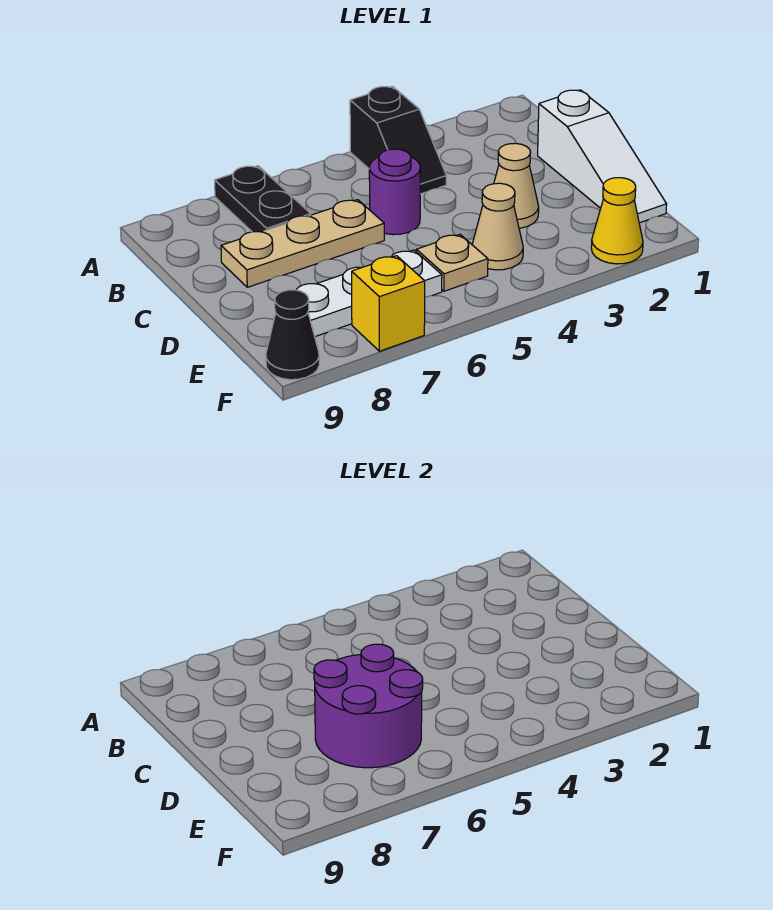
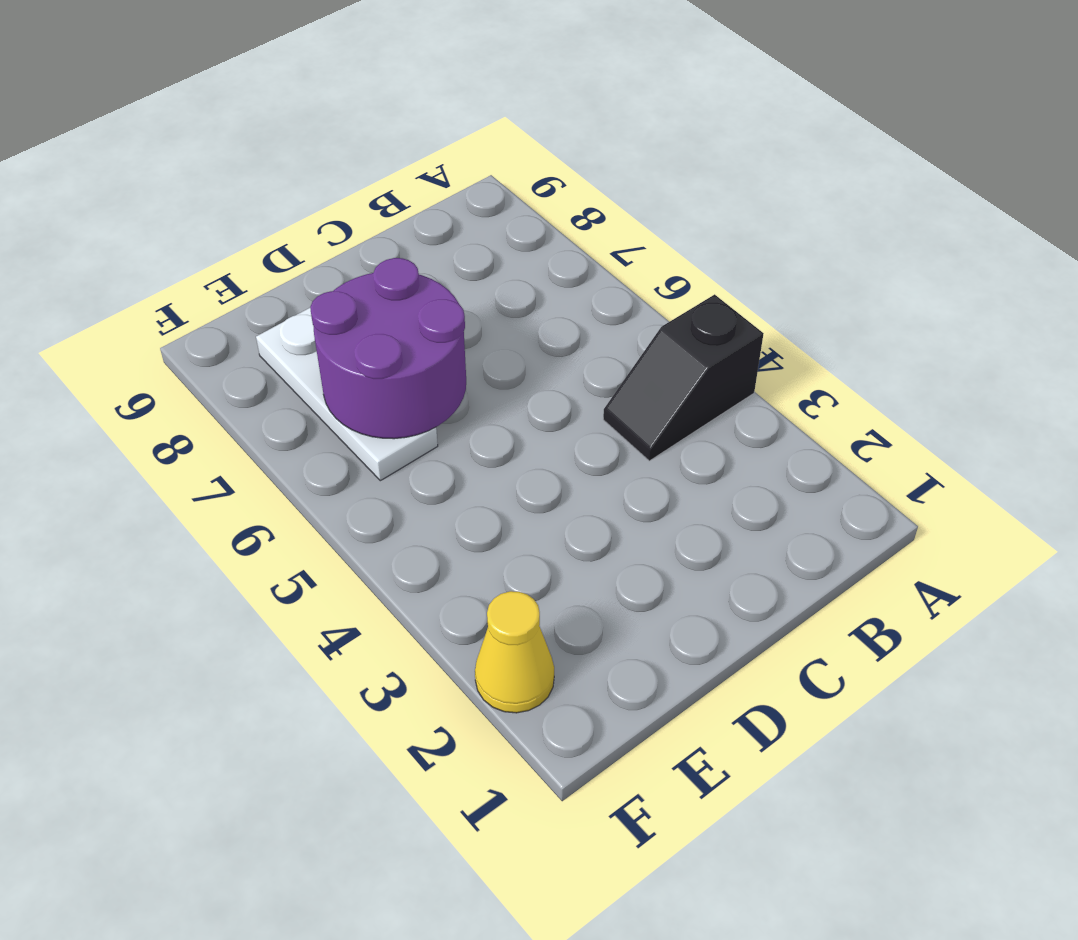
none -> black 1x2 plate [215,166,311,232]
none -> white 1x3 slope [538,90,667,223]
none -> purple 1x1 round brick [369,149,420,235]

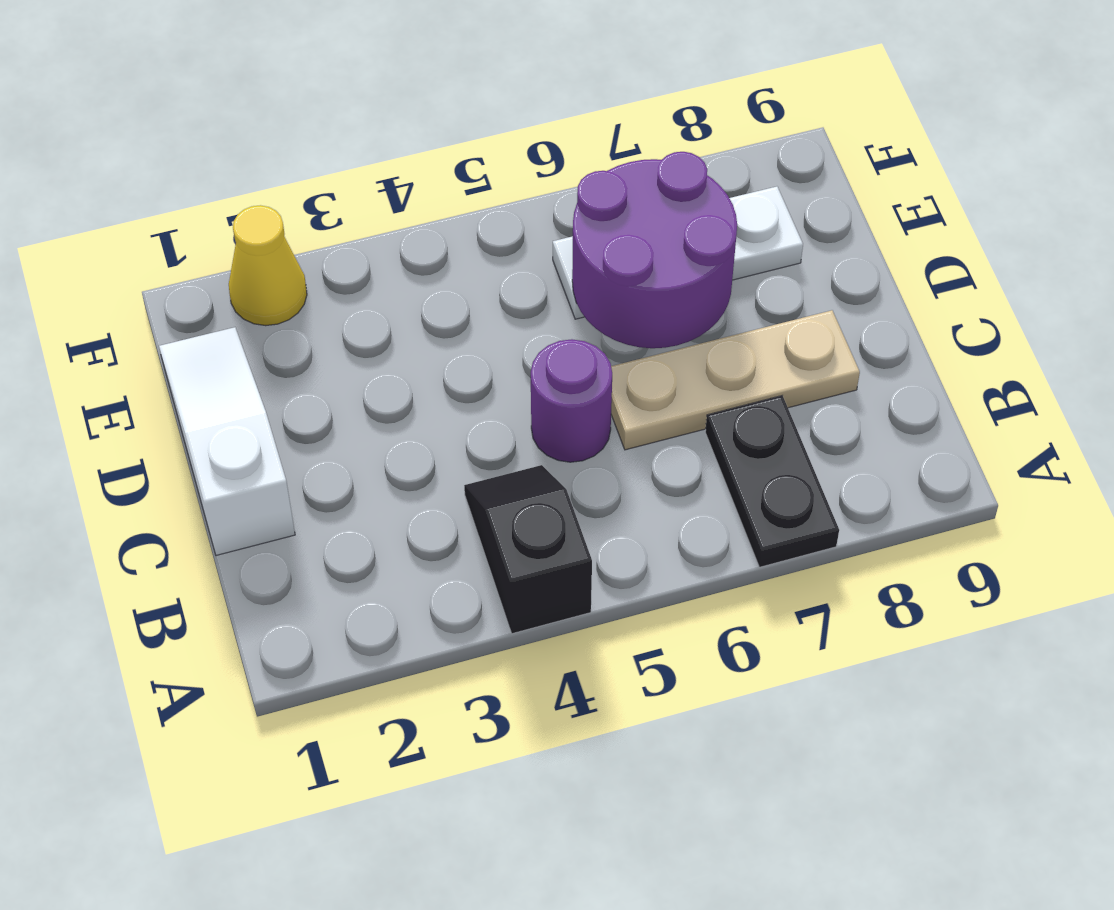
none -> tan 1x1 cone [494,143,539,228]
none -> tan 1x1 cone [472,183,523,270]
none -> tan 1x1 plate [416,234,488,291]

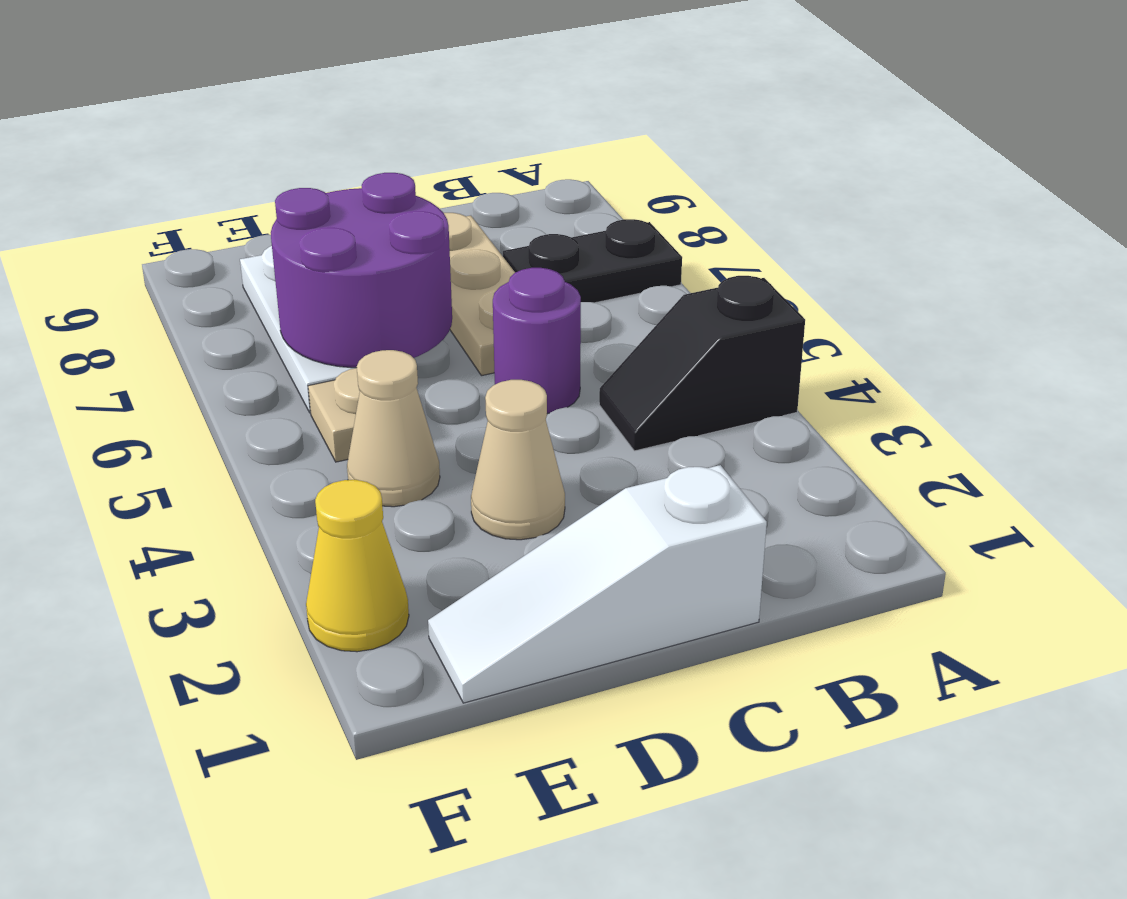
none -> yellow 1x1 brick [352,256,425,351]
none -> black 1x1 cone [266,290,319,380]

